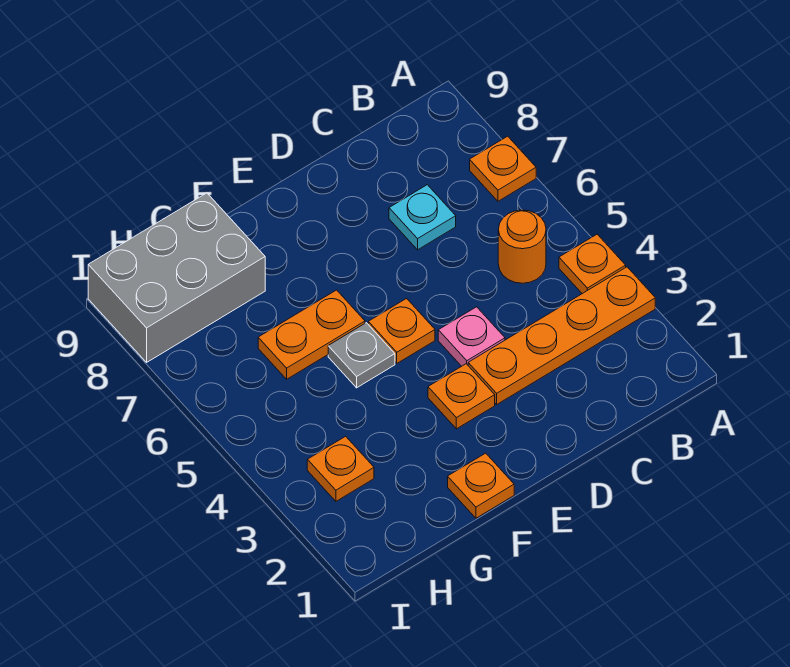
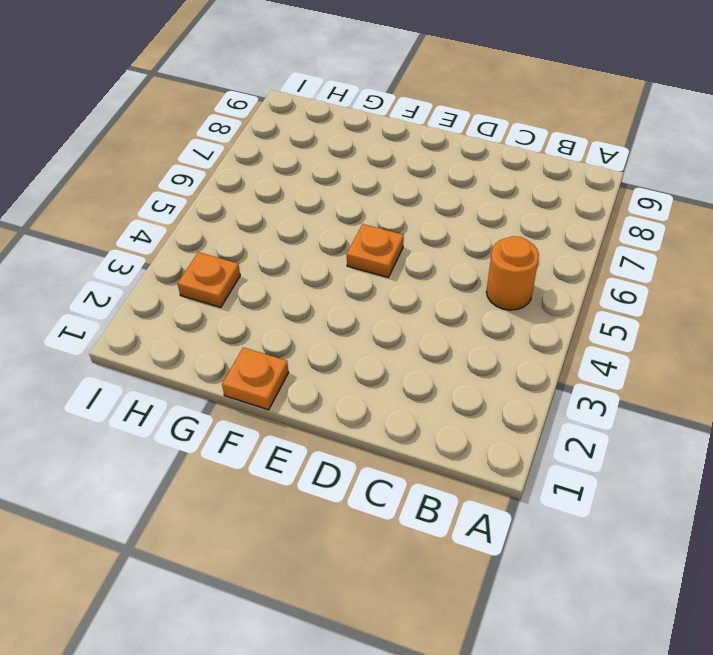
none -> orange 1x4 plate [468,267,655,404]
none -> orange 1x1 plate [559,234,626,294]
none -> orange 1x1 plate [470,136,536,201]

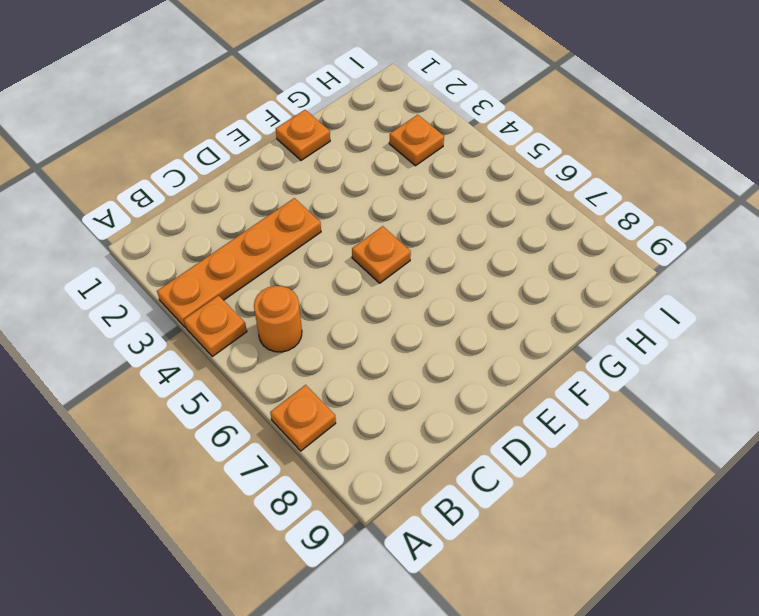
none -> cyan 1x1 plate [389,185,456,250]
none -> pink 1x1 plate [438,307,505,366]
none -> orange 1x1 plate [428,364,495,429]

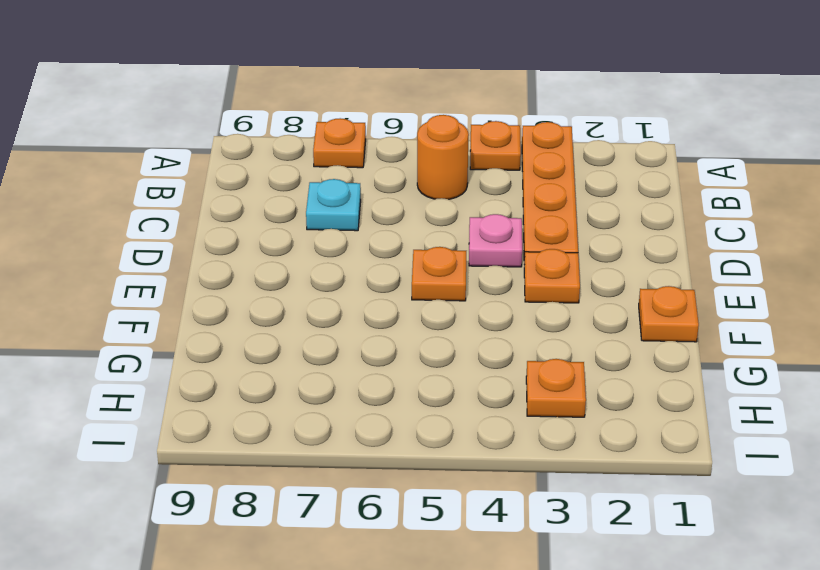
none -> grey 1x1 plate [328,323,395,388]
none -> orange 1x2 plate [258,290,365,379]
none -> grey 2x3 brick [88,193,265,362]

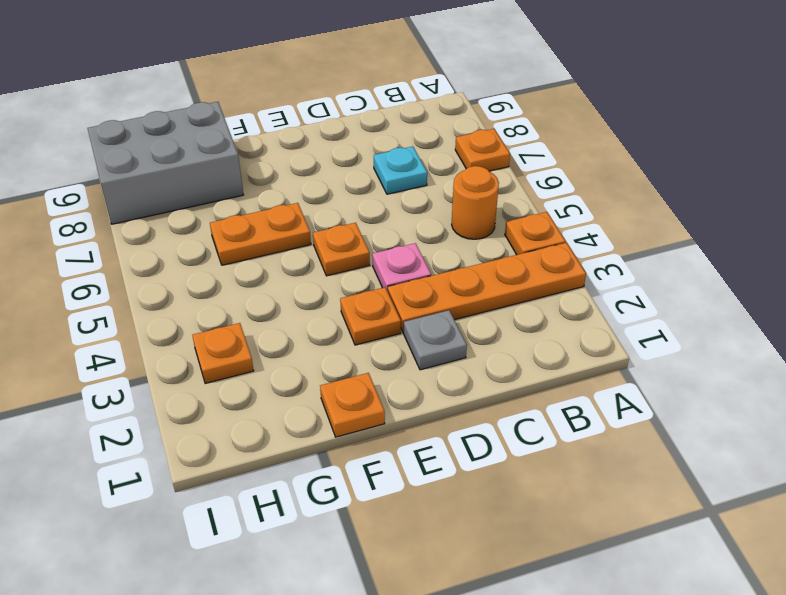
grey 1x1 plate [404,310,467,370] -> grey 1x1 plate moved to [328,323,395,388]

